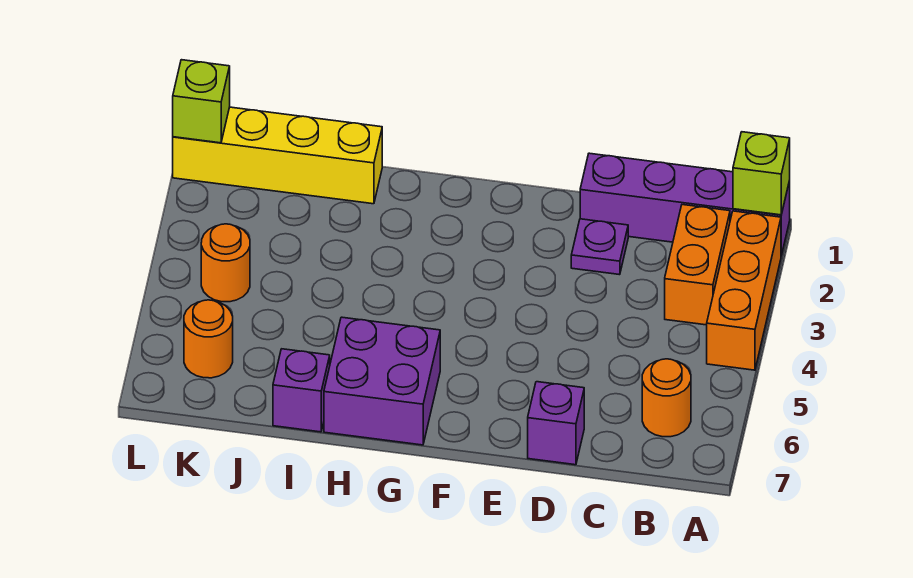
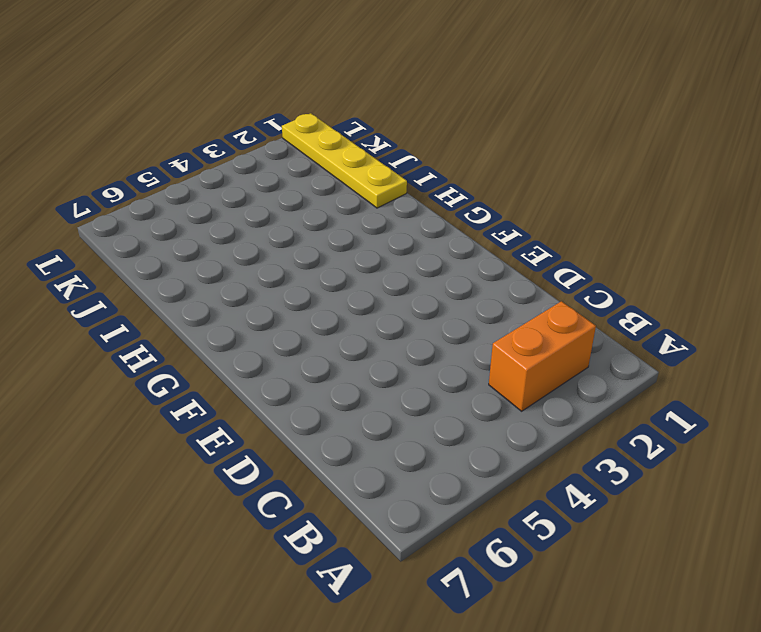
yellow 1x4 plate [282,113,407,208] -> yellow 1x4 brick [173,107,382,204]
none -> purple 1x4 brick [580,153,790,256]
none -> orange 1x3 brick [707,211,781,370]
none -> orange 1x1 round brick [642,359,691,437]

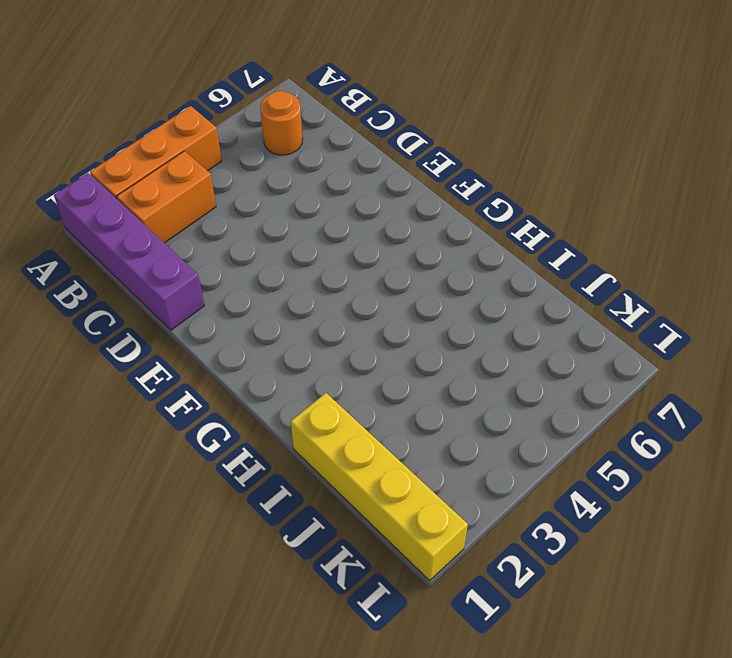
none -> purple 1x1 plate [571,219,628,275]
none -> purple 1x1 brick [528,382,584,465]
none -> purple 2x2 brick [324,317,440,445]

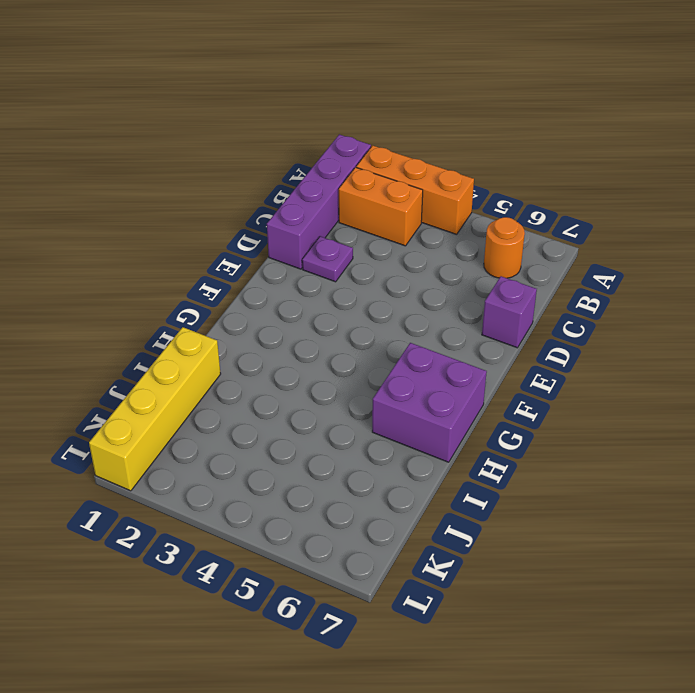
none -> purple 1x1 brick [273,349,330,432]
none -> orange 1x1 round brick [201,224,250,302]
none -> orange 1x1 round brick [184,300,233,378]

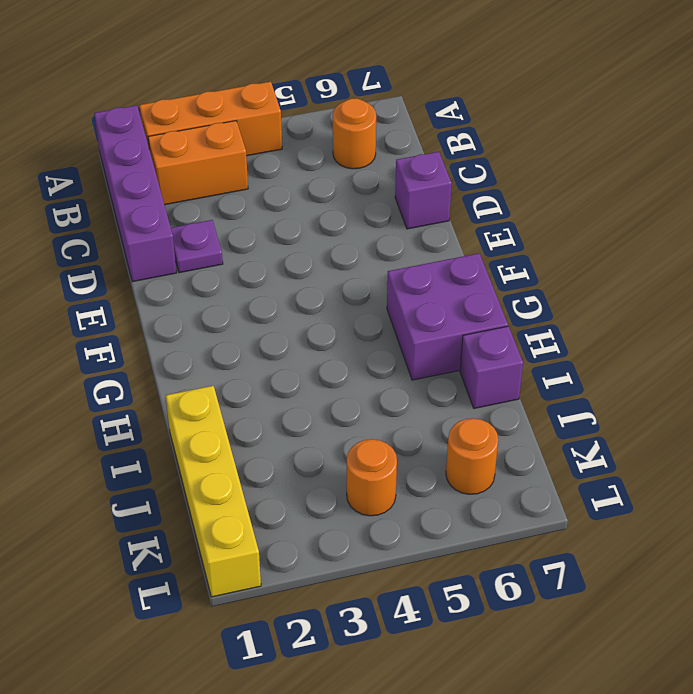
none -> lime 1x1 brick [733,132,790,215]
none -> lime 1x1 brick [173,60,230,143]

